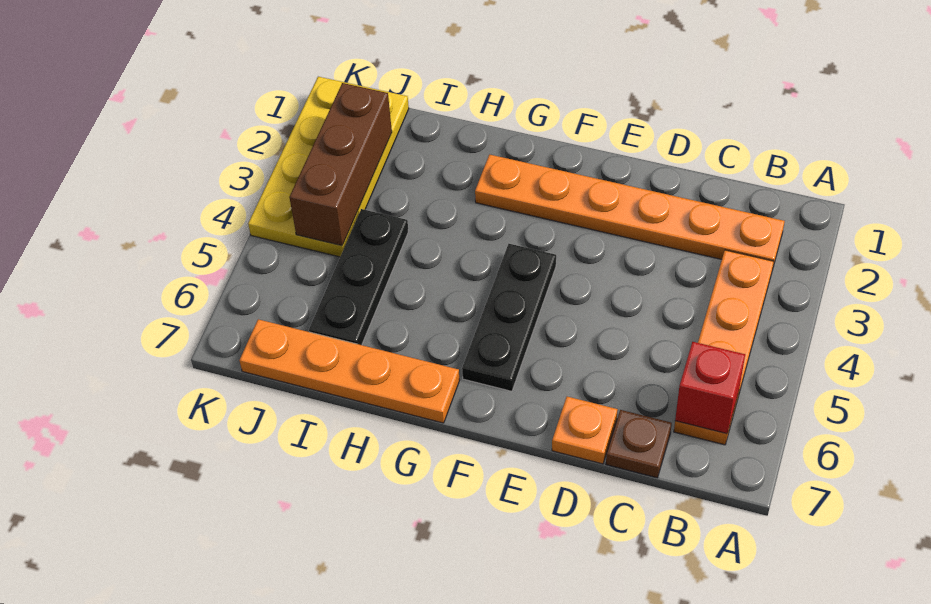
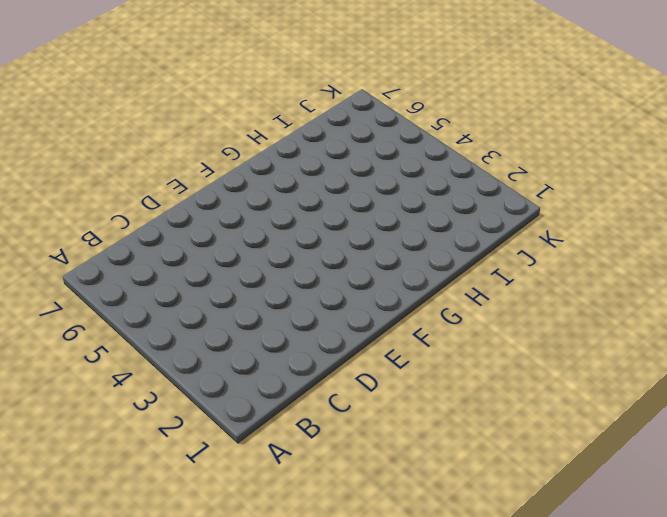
none -> orange 1x6 plate [475,155,785,267]
none -> orange 1x4 plate [674,250,774,445]

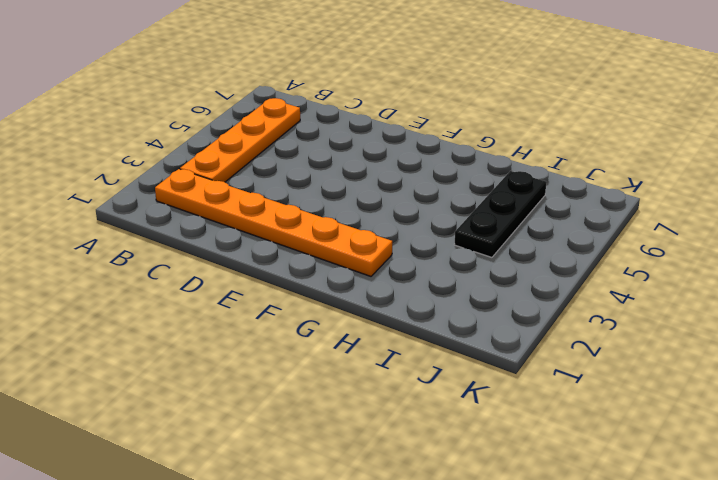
none -> brown 1x1 plate [606,410,672,478]
none -> orange 1x1 plate [552,397,618,464]

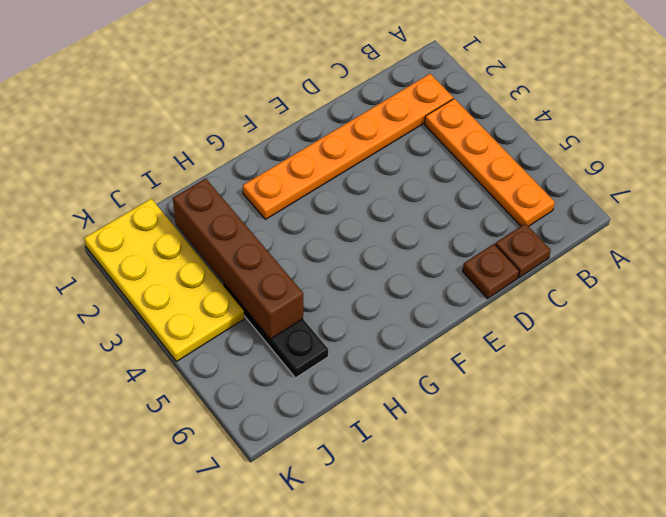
brown 1x1 plate [463,244,519,299] -> orange 1x1 plate [552,397,618,464]
brown 1x4 brick [173,178,303,339] -> none
none -> black 1x3 plate [462,244,556,391]
none -> orange 1x4 plate [239,319,460,423]

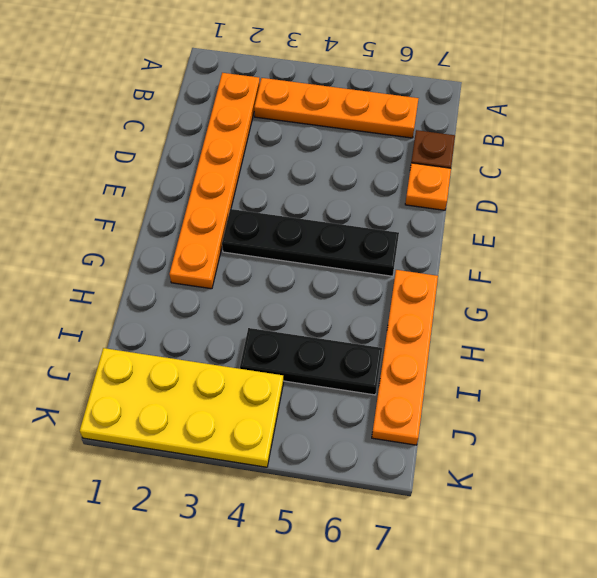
black 1x4 plate [222,209,399,276] -> black 1x3 plate [462,244,556,391]
none -> red 1x1 brick [675,342,745,434]
none -> brown 1x3 brick [289,83,392,246]

